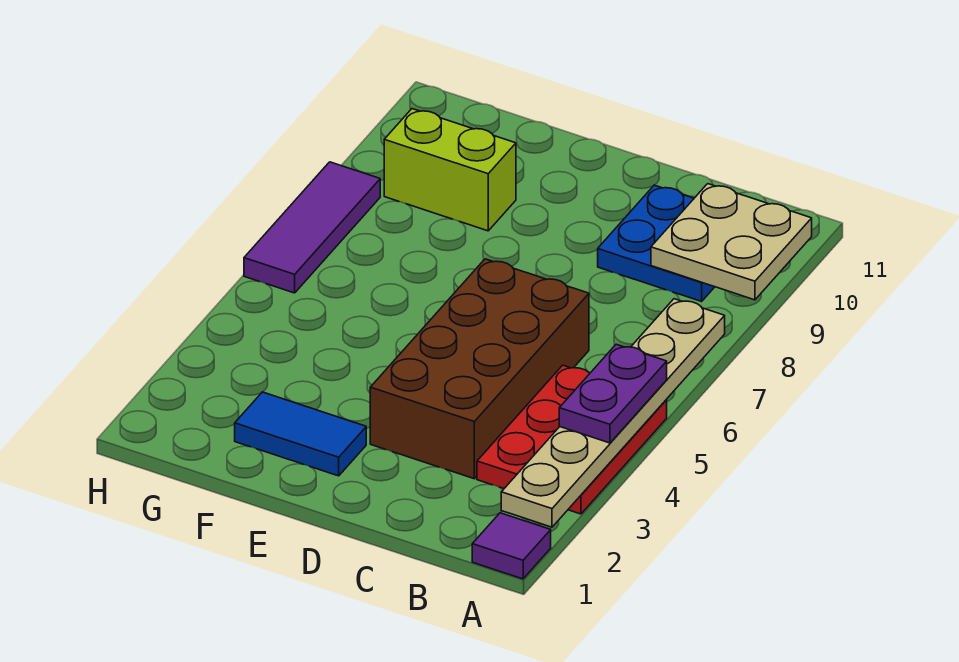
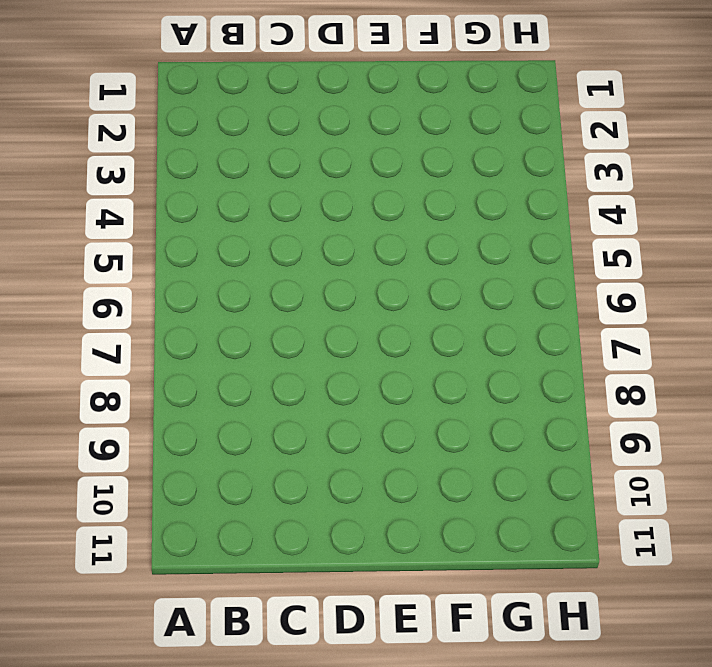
none -> purple 1x1 tile [472,513,551,579]
none -> red 2x3 plate [477,365,667,514]

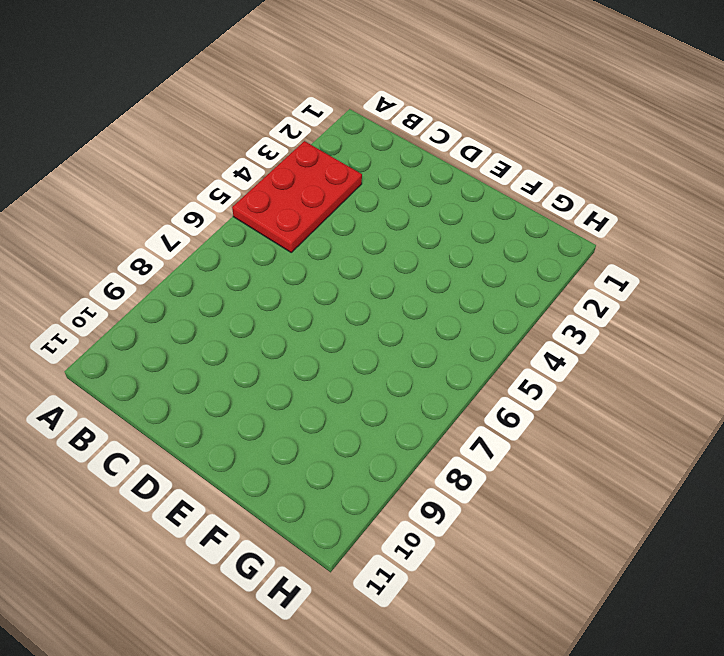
none -> purple 1x1 tile [472,513,551,579]
none -> blue 2x2 plate [598,185,714,301]

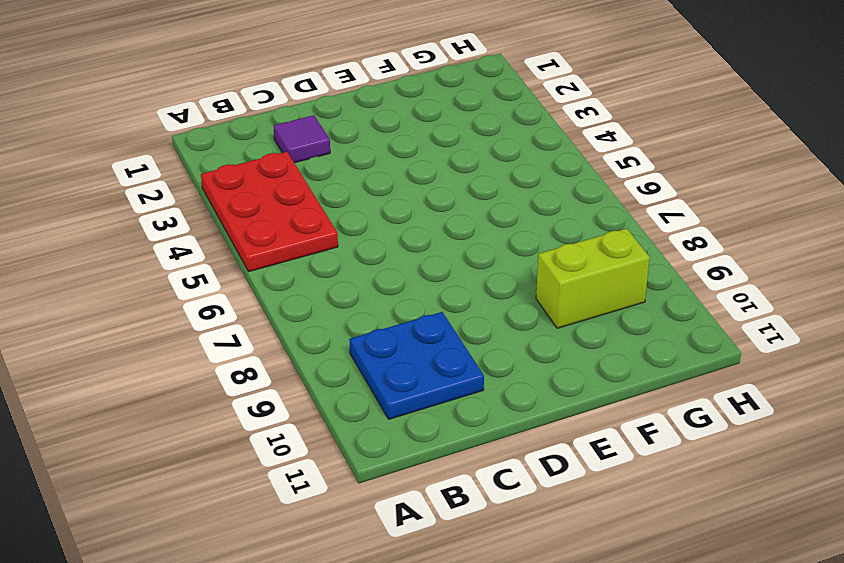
purple 1x1 tile [273,115,330,163] -> purple 1x1 tile moved to [472,513,551,579]
none -> brown 2x4 brick [370,259,589,479]
none -> blue 1x2 tile [235,392,366,476]

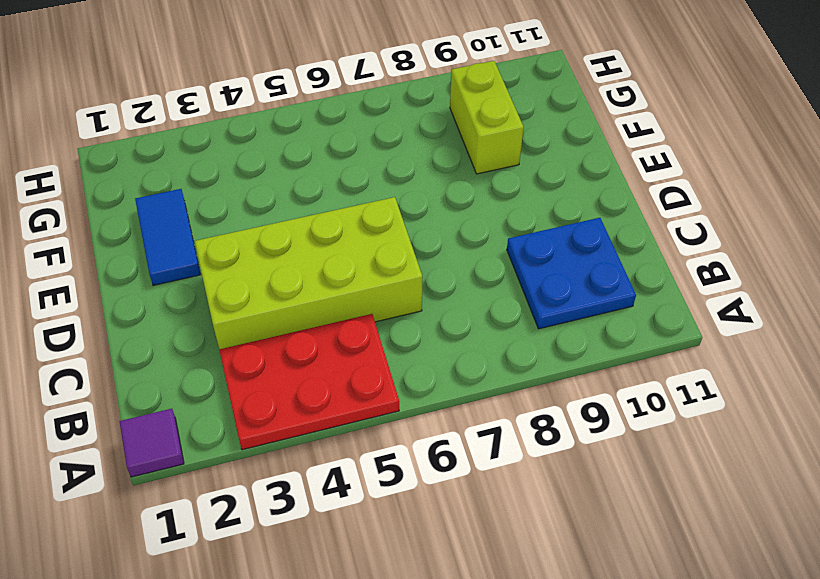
lime 2x4 brick [195,197,422,349] -> brown 2x4 brick [370,259,589,479]
none -> purple 1x3 tile [244,162,380,293]
none -> tan 1x6 plate [501,299,725,527]

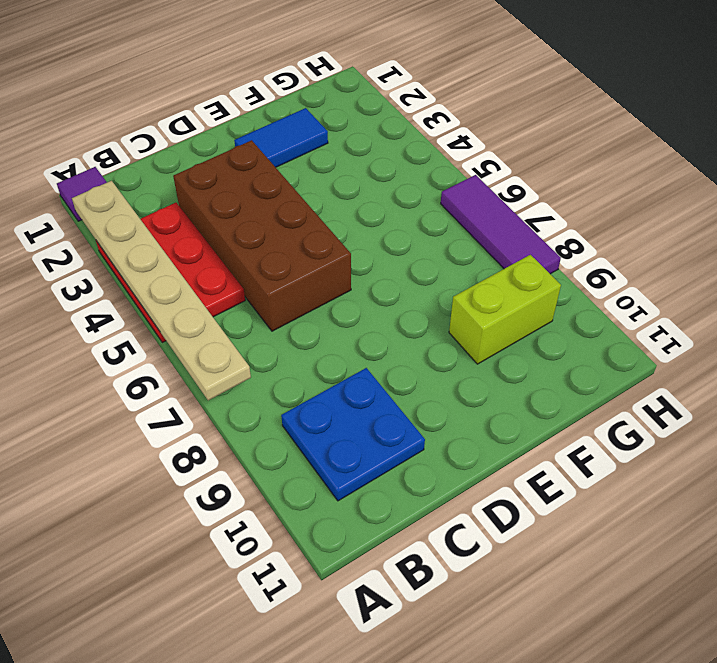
none -> tan 2x2 plate [651,184,812,300]
none -> purple 1x2 plate [559,344,667,443]

